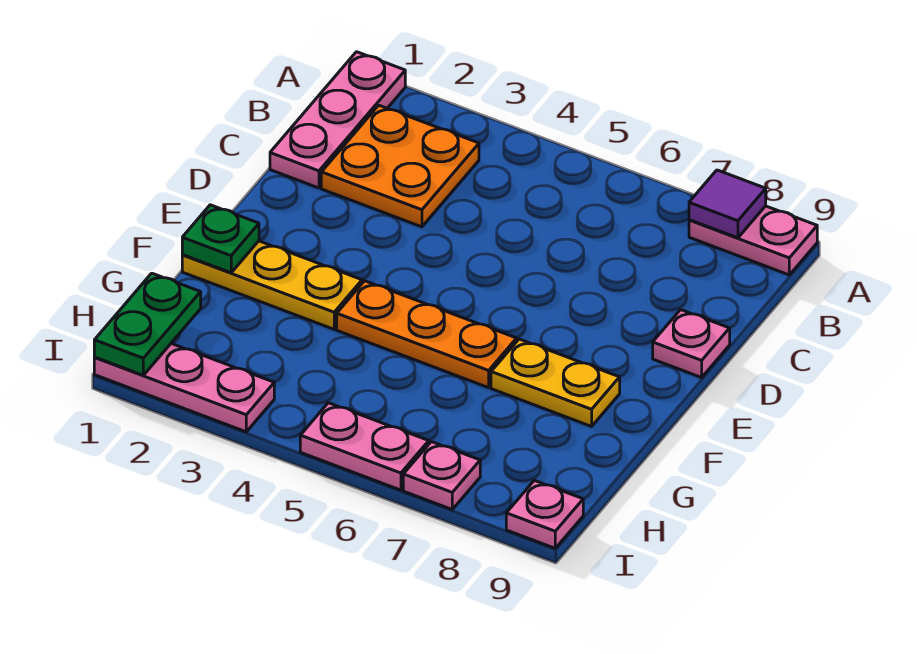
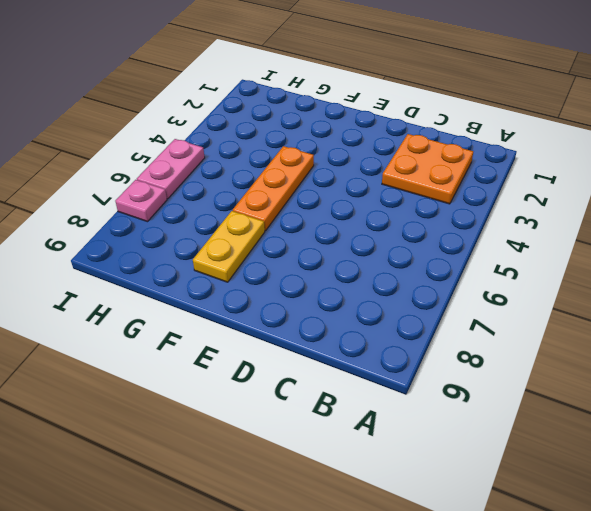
none -> pink 1x3 plate [270,52,405,188]
none -> pink 1x2 plate [689,206,817,275]
none -> pink 1x1 plate [653,310,730,378]

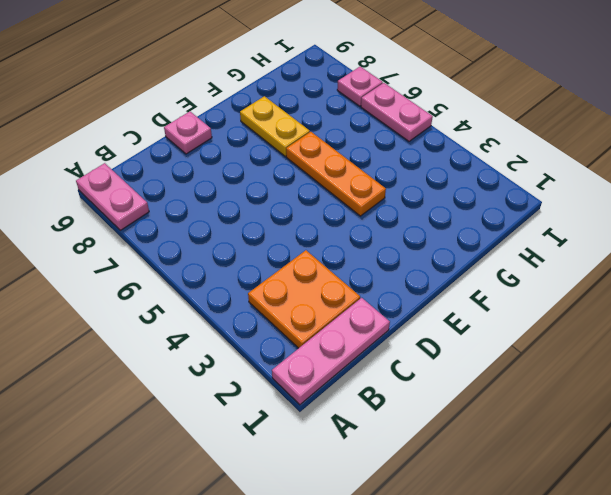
none -> yellow 1x3 plate [182,241,362,329]
none -> pink 1x3 plate [94,344,274,432]
none -> pink 1x1 plate [506,480,583,548]

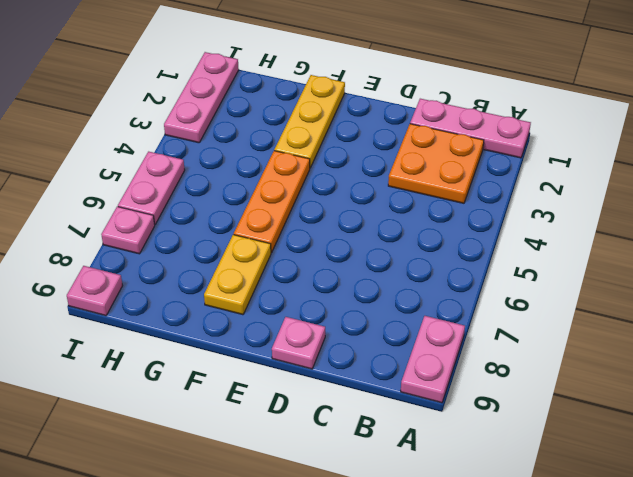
none -> purple 1x1 tile [689,170,766,238]
none -> green 1x1 plate [182,205,259,273]
none -> green 1x2 plate [94,273,201,375]

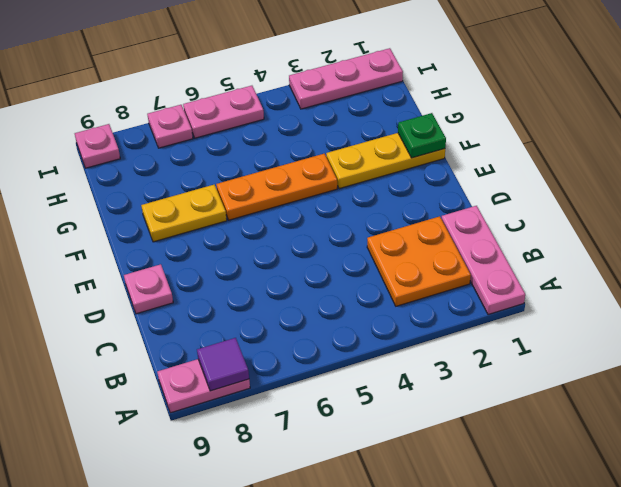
none -> green 1x2 plate [94,273,201,375]

